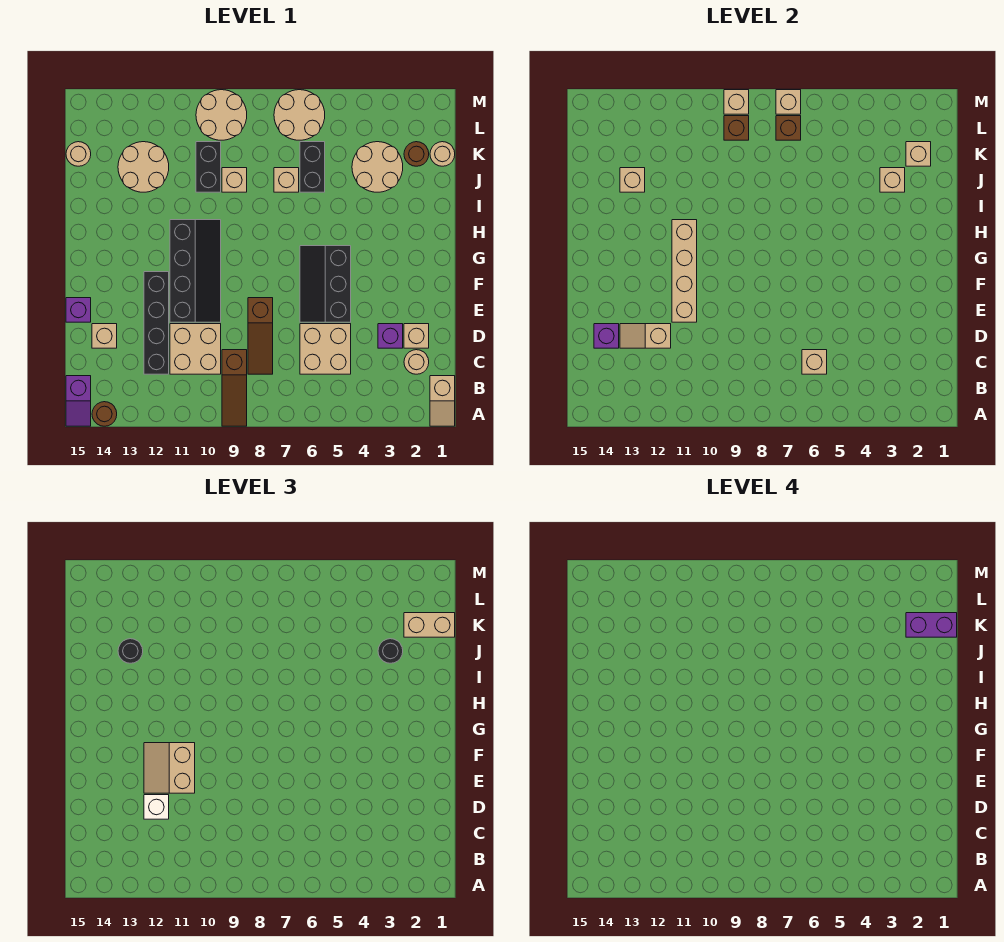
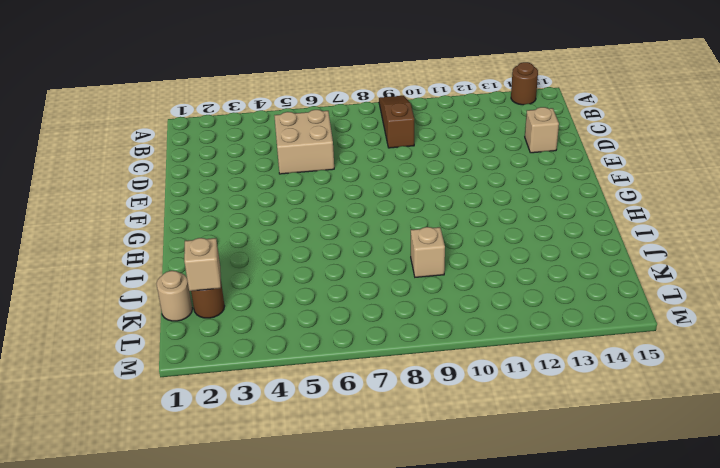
none -> tan 1x2 slope [430,376,455,426]
none -> purple 1x2 slope [66,376,91,426]
none -> tan 1x1 round brick [404,350,429,374]
none -> brown 1x3 slope [248,298,273,374]

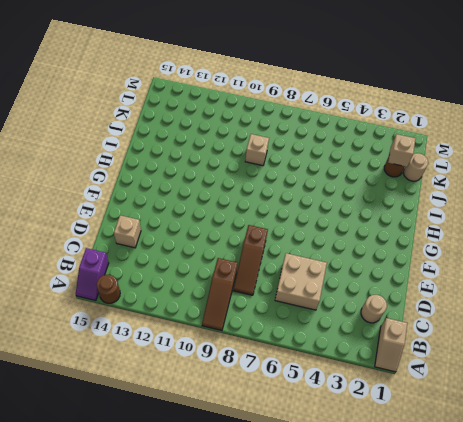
none -> tan 2x2 brick [170,324,221,374]
none -> black 1x4 brick [144,272,169,374]
none -> tan 1x1 brick [404,324,429,348]
none -> purple 1x1 brick [378,324,403,348]

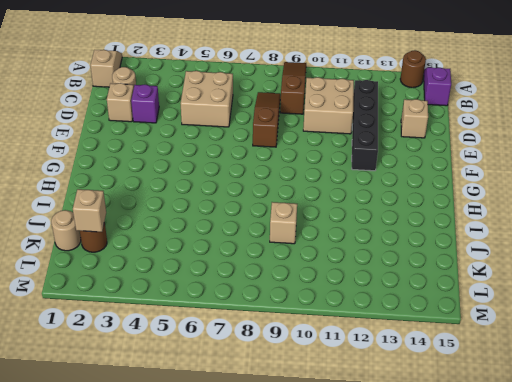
none -> black 2x3 slope [300,246,351,322]
none -> black 2x4 slope [170,220,221,322]
none -> purple 1x1 brick [66,298,91,322]
none -> tan 2x2 round brick [352,142,403,192]

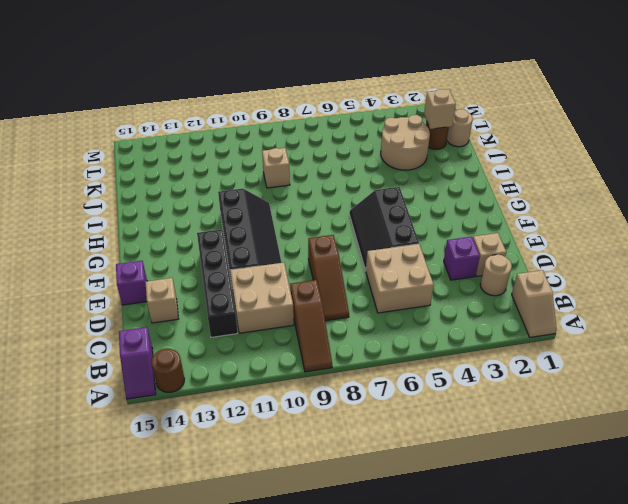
none -> black 1x2 brick [300,142,325,192]
none -> tan 1x1 brick [274,168,299,192]
none -> black 1x2 brick [196,142,221,192]
none -> tan 2x2 round brick [118,142,169,192]

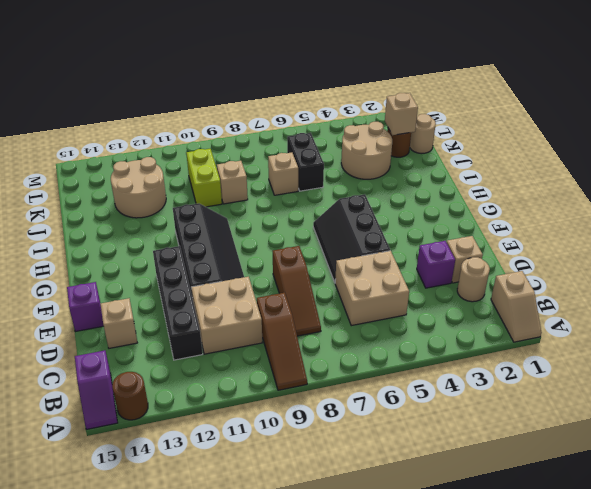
lime 1x2 brick [186,149,222,207] -> black 1x2 brick [196,142,221,192]
none -> tan 1x1 round brick [66,142,91,166]
none -> tan 2x2 round brick [274,90,325,140]
none -> tan 2x2 round brick [196,90,247,140]
none -> tan 1x1 brick [802,350,827,374]

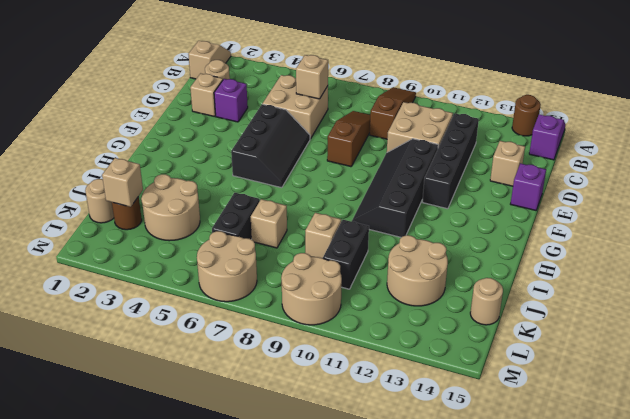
none -> tan 1x2 slope [620,324,671,348]
none -> purple 1x1 brick [594,324,619,348]
none -> tan 1x4 brick [672,220,697,322]
none -> tan 1x1 brick [880,168,905,192]

